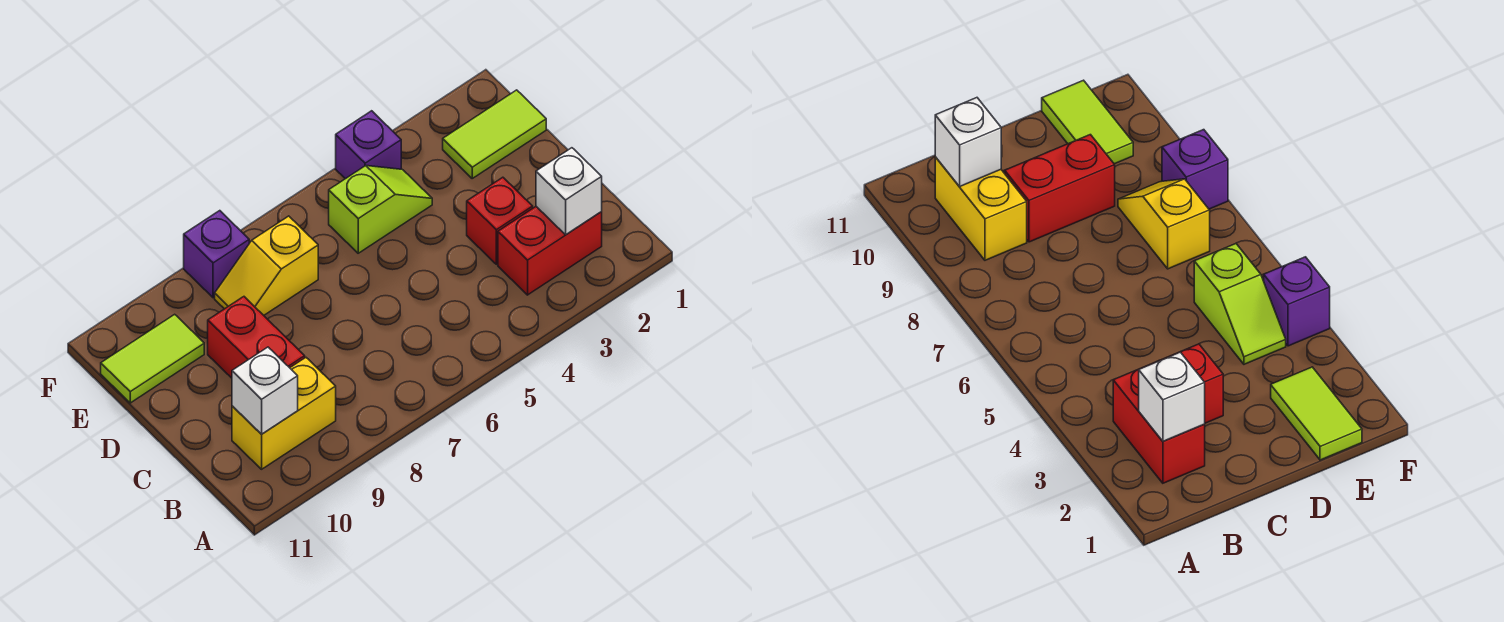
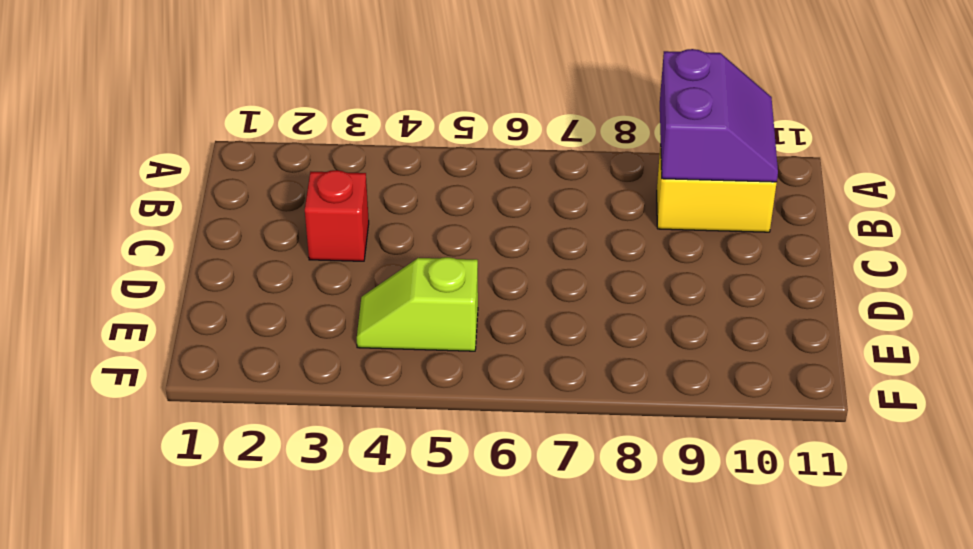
purple 2x2 slope [660,49,778,182] -> white 1x1 brick [232,347,298,434]
none -> red 1x2 brick [498,207,602,295]
none -> red 1x2 brick [208,297,305,378]
none -> lime 1x2 tile [443,90,546,178]

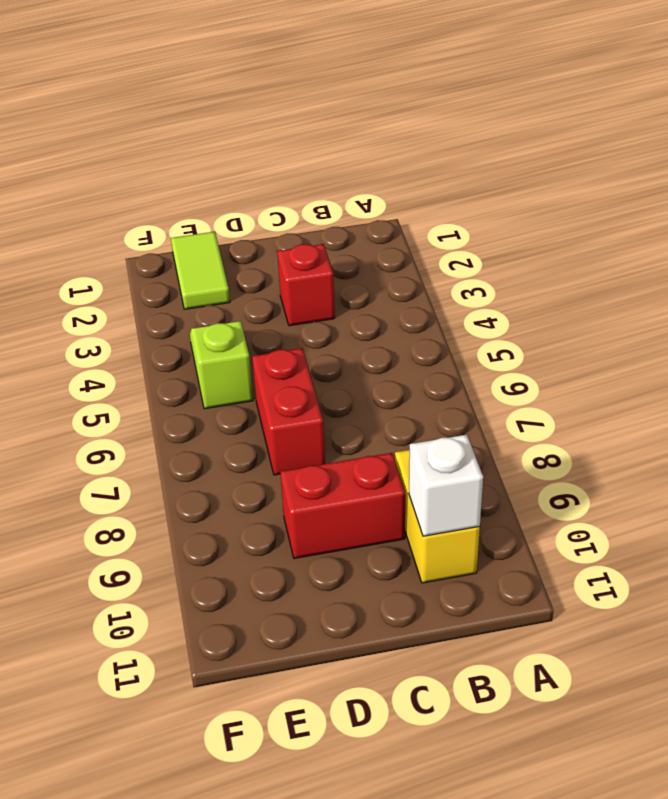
red 1x2 brick [252,348,325,475] -> red 1x2 brick moved to [498,207,602,295]
none -> yellow 1x2 slope [215,216,318,315]
none -> lime 1x2 tile [101,314,204,403]
none -> purple 1x1 brick [336,111,401,179]

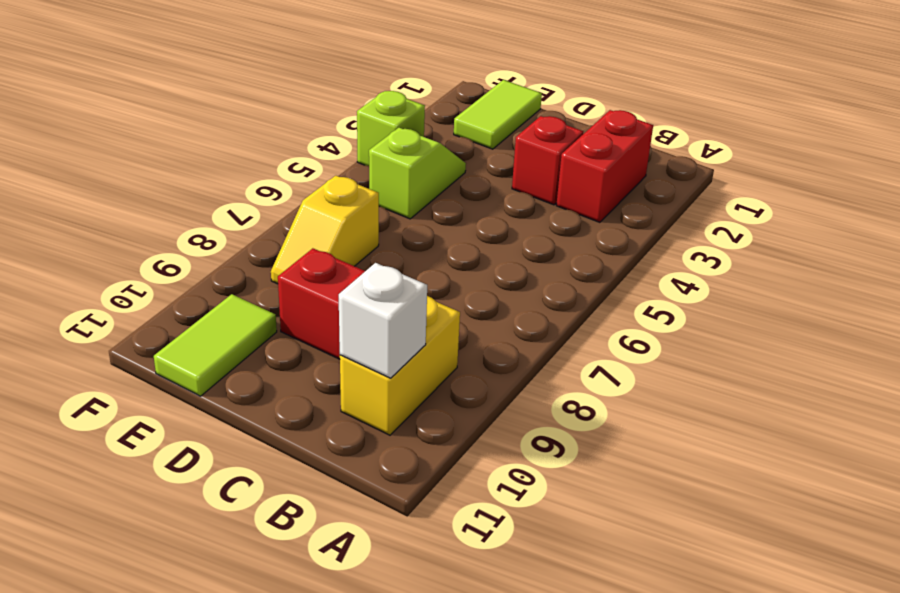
lime 1x1 brick [357,91,425,166] -> purple 1x1 brick [336,111,401,179]
none -> purple 1x1 brick [184,211,249,298]
none -> white 1x1 brick [536,148,602,235]

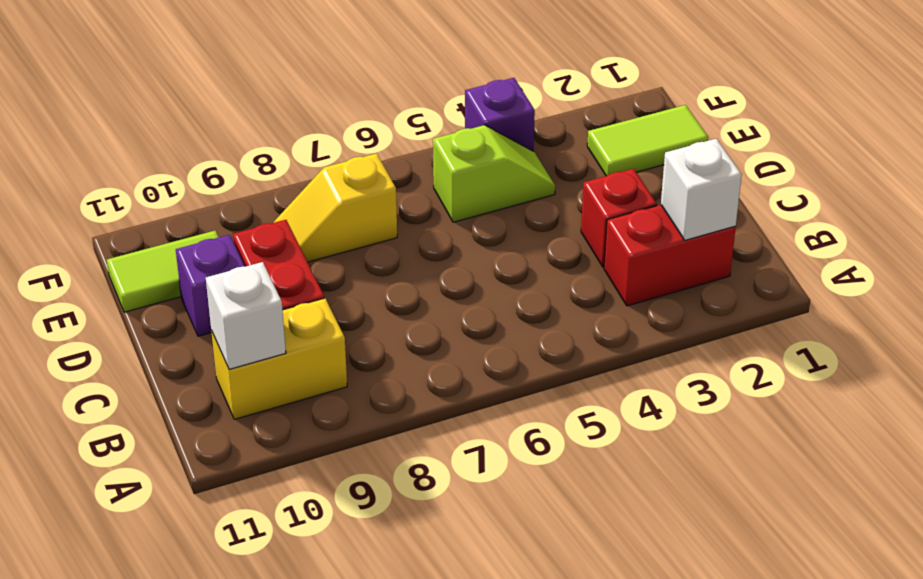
purple 1x1 brick [176,235,245,336] -> purple 1x1 brick moved to [184,211,249,298]

